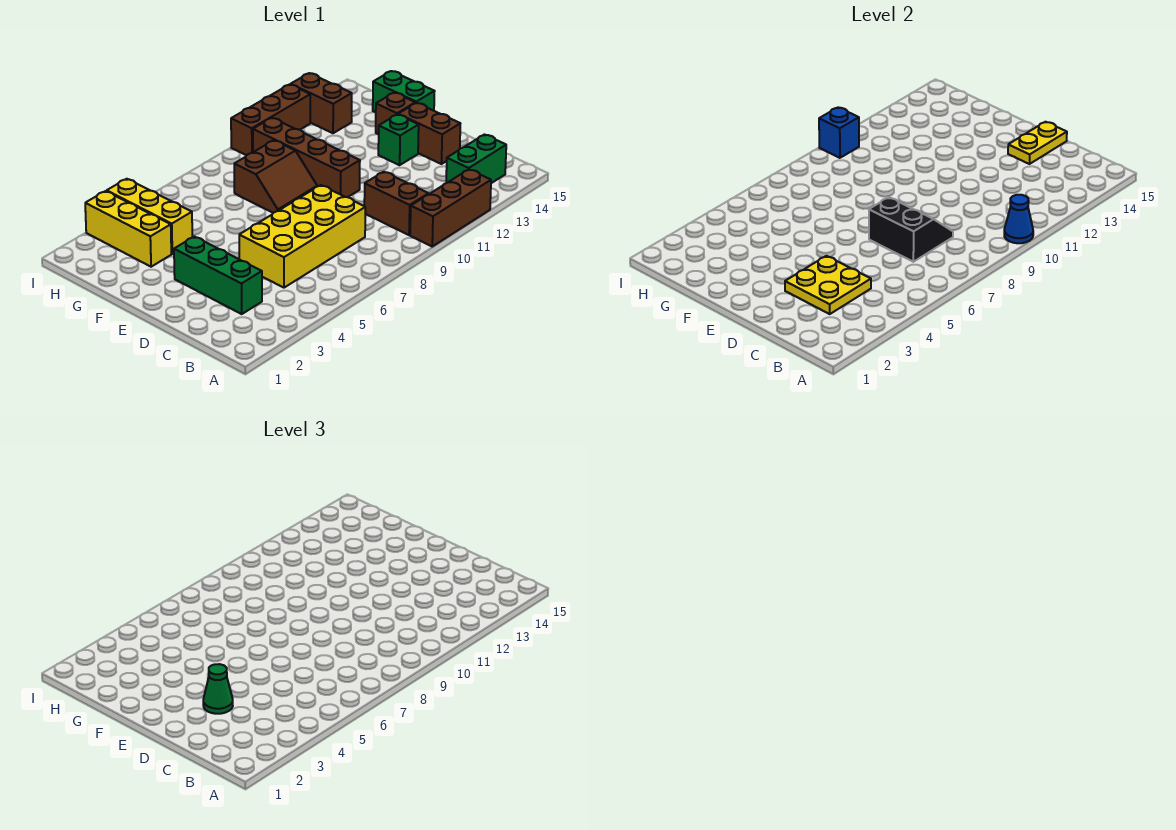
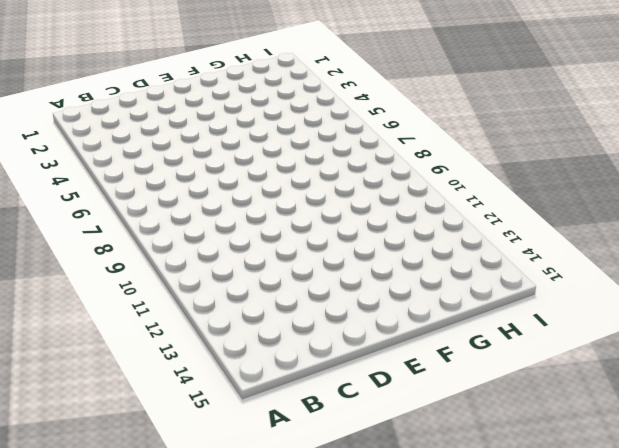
none -> brown 1x3 brick [410,169,491,246]
none -> brown 1x2 brick [364,172,429,235]
none -> green 1x2 brick [446,135,506,183]

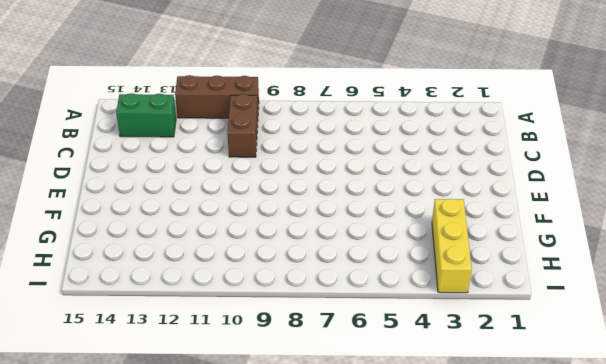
none -> green 1x3 brick [174,236,262,314]
none -> yellow 2x4 brick [239,185,365,288]
none -> brown 1x2 brick [398,103,460,164]

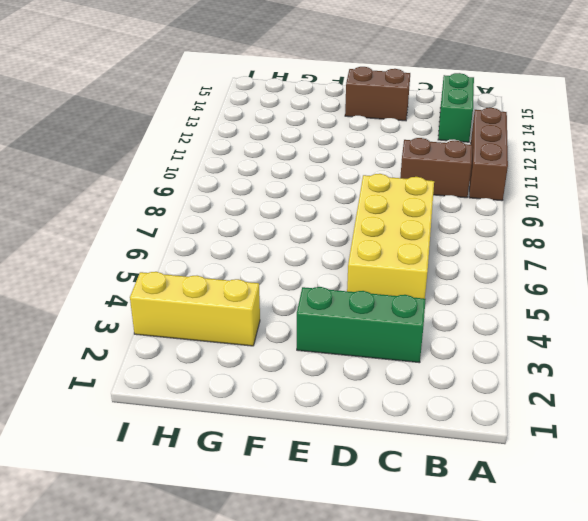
none -> brown 1x4 brick [253,118,360,197]
none -> green 1x1 brick [378,114,419,165]
none -> brown 2x2 slope [234,140,317,213]

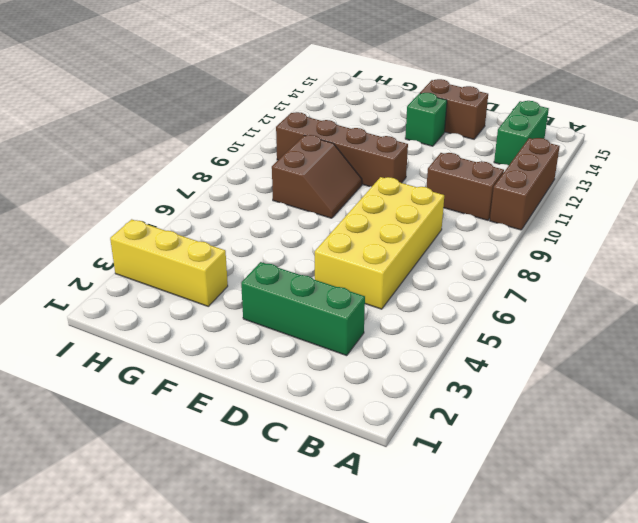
none -> brown 1x1 brick [376,93,415,134]
none -> green 1x2 brick [373,71,435,112]
none -> yellow 1x3 brick [107,179,192,254]

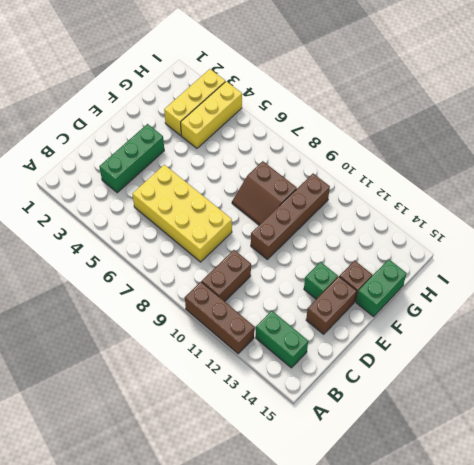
none -> brown 1x2 brick [291,73,352,133]
none -> brown 1x3 brick [231,84,310,155]
none -> blue 1x1 cone [1004,195,1033,243]

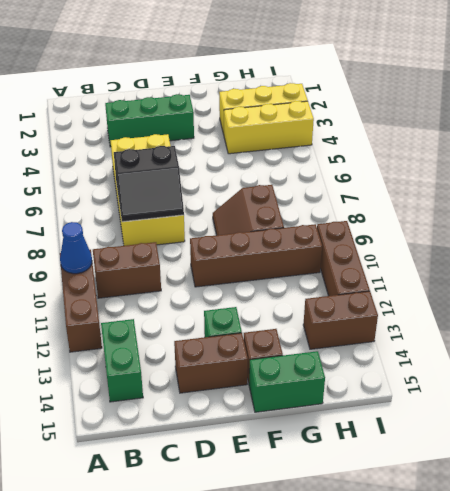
none -> yellow 2x2 plate [785,256,871,314]
none -> yellow 1x2 plate [1008,122,1067,164]
none -> blue 1x1 brick [819,107,859,158]

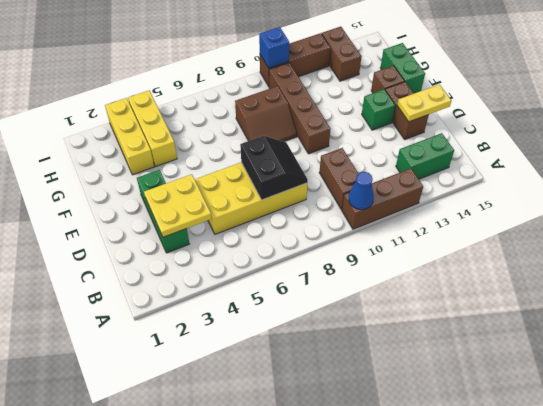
none -> green 1x1 cone [203,664,233,714]

